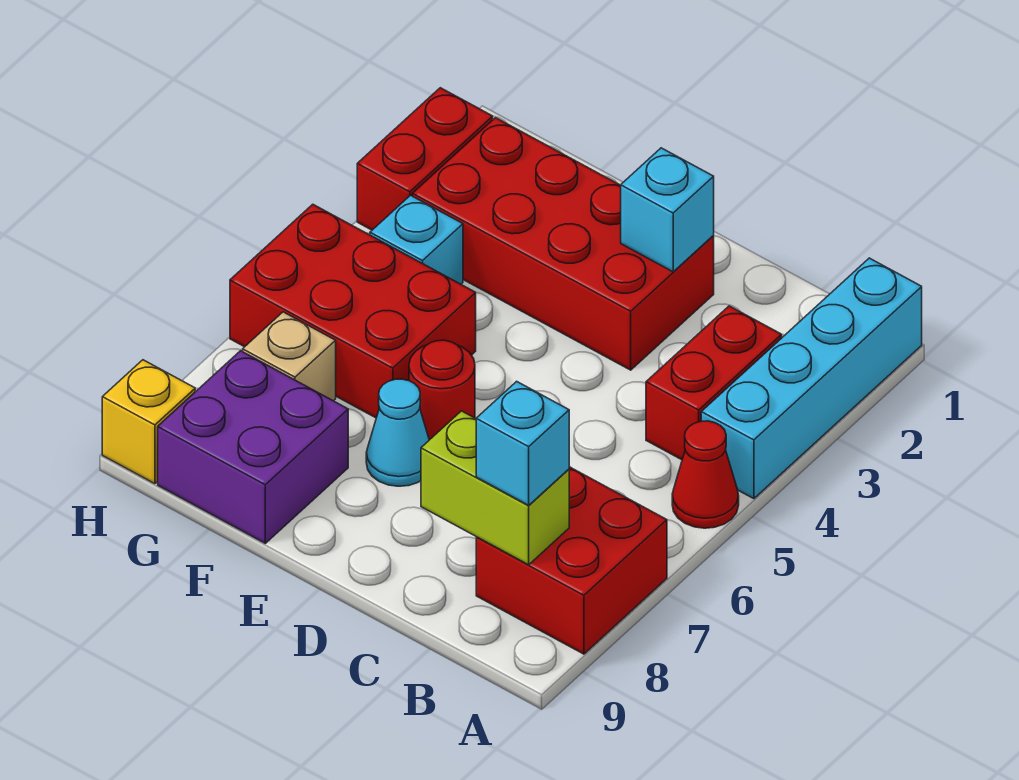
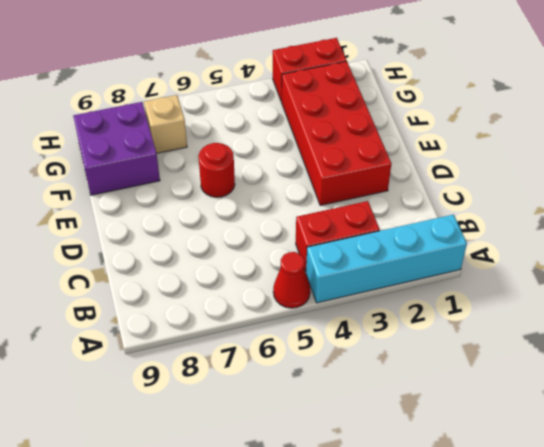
none -> red 2x2 brick [476,467,667,654]
none -> cyan 1x1 cone [366,379,429,486]
none -> red 2x3 brick [230,204,476,418]

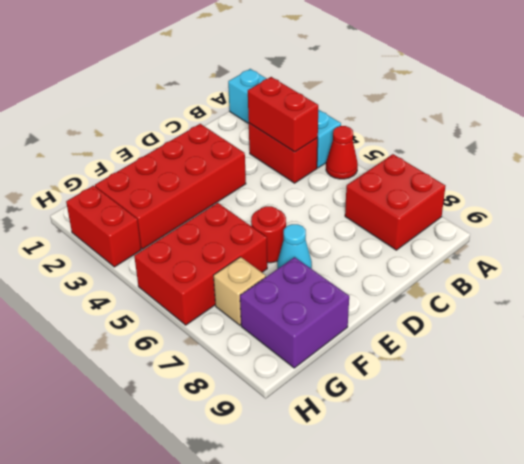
red 1x2 brick [248,77,318,152] -> none
none -> cyan 1x1 brick [370,195,463,284]
none -> yellow 1x1 brick [102,360,195,484]
none -> lime 1x2 brick [421,411,569,565]

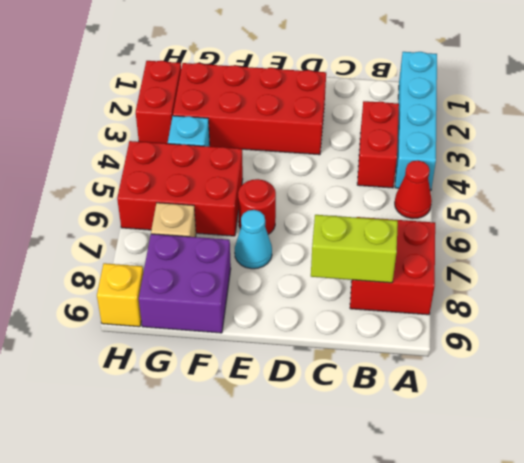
none -> cyan 1x1 brick [621,148,714,272]
none -> cyan 1x1 brick [476,381,569,505]

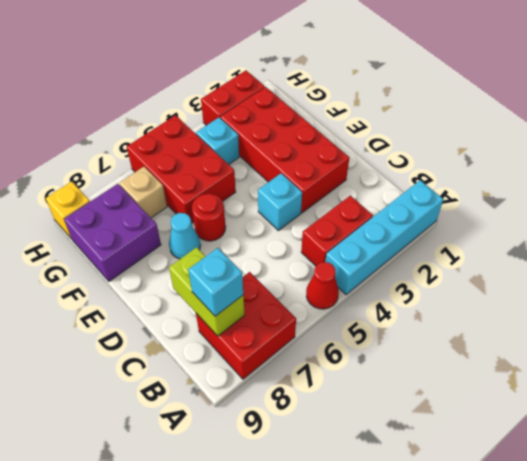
cyan 1x1 brick [258,173,302,230] -> cyan 1x1 brick moved to [621,148,714,272]

